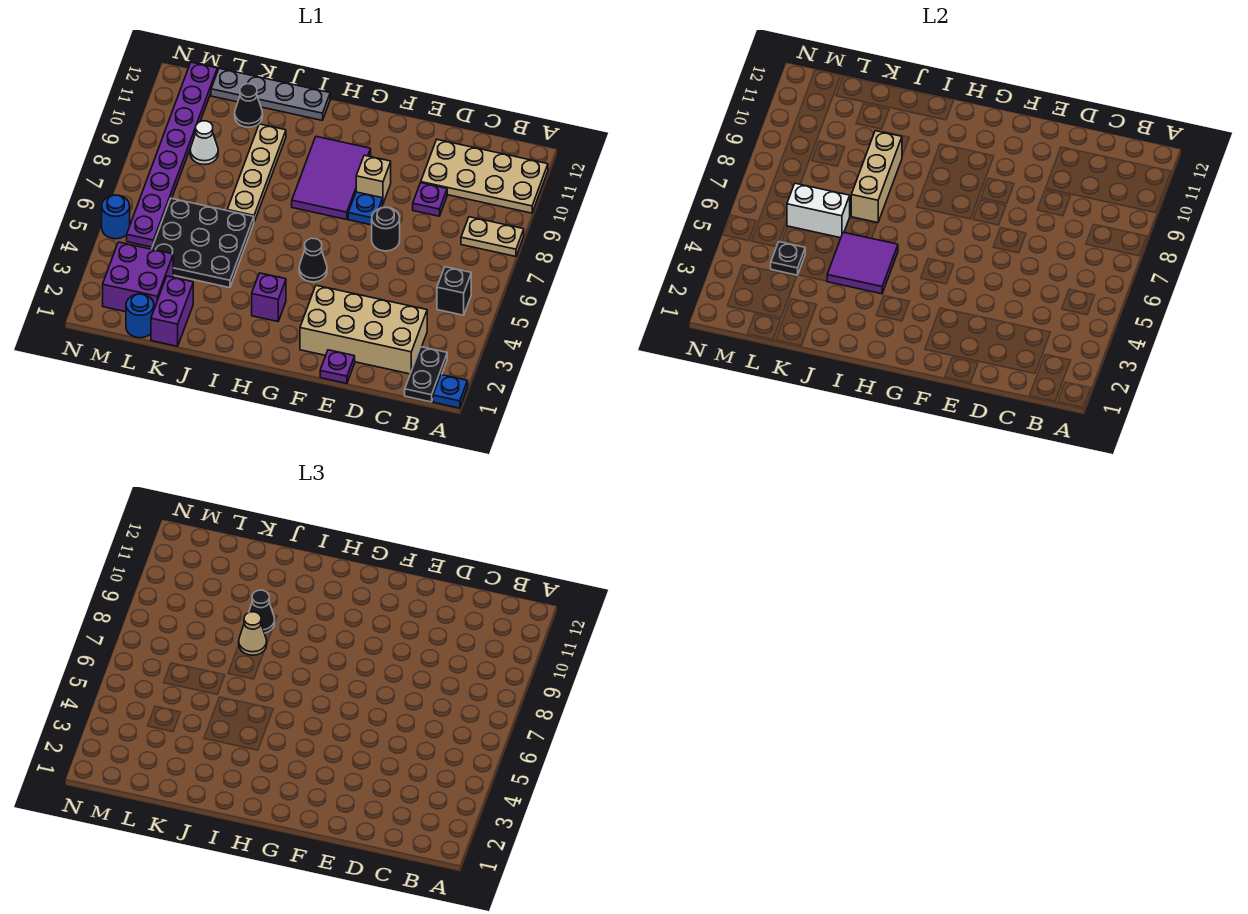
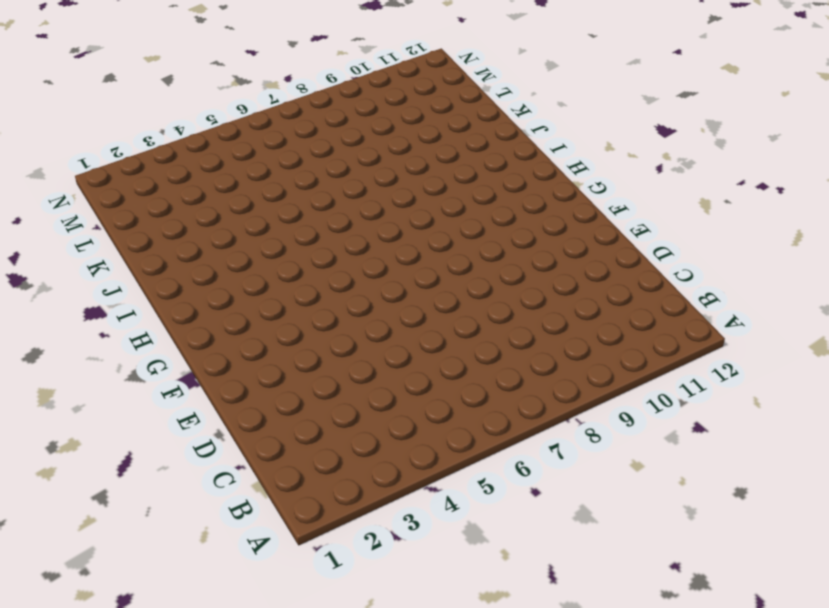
none -> blue 1x1 plate [433,375,468,408]
none -> tan 1x2 plate [461,217,524,257]
none -> tan 2x4 plate [421,140,548,213]
none -> black 1x2 plate [405,347,447,402]

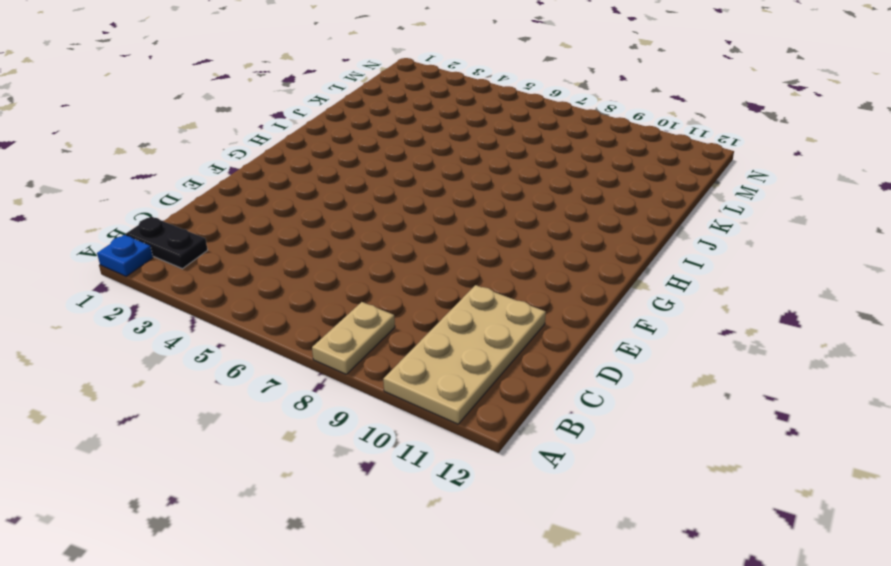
none -> black 1x1 brick [437,267,471,315]
none -> tan 2x4 brick [300,285,427,374]
none -> purple 1x1 plate [413,183,447,216]
none -> purple 1x1 plate [320,350,355,383]

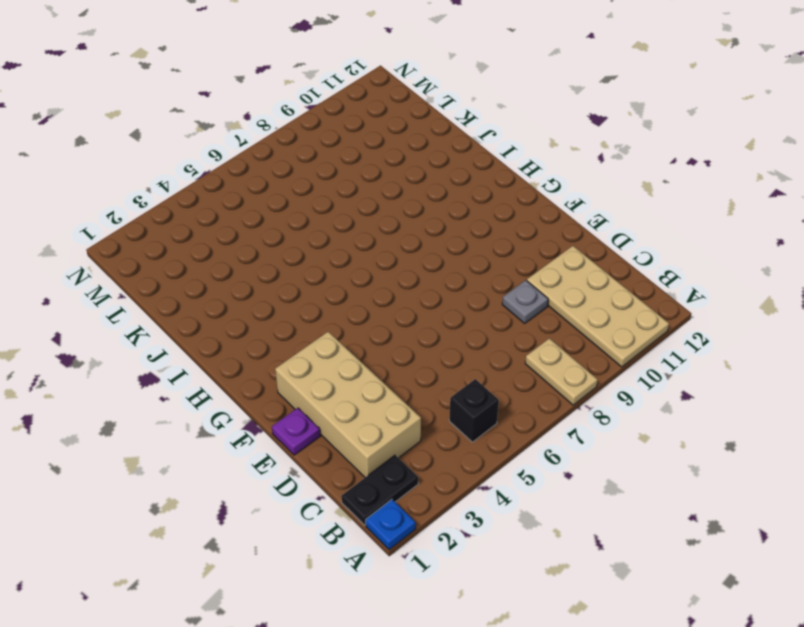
grey 1x1 plate [502,280,548,323] -> purple 1x1 plate [413,183,447,216]
none -> black 1x1 round brick [372,207,400,251]
none -> blue 1x1 plate [348,192,383,225]
none -> tan 1x1 brick [356,155,391,203]
none -> black 1x1 cone [299,238,327,282]

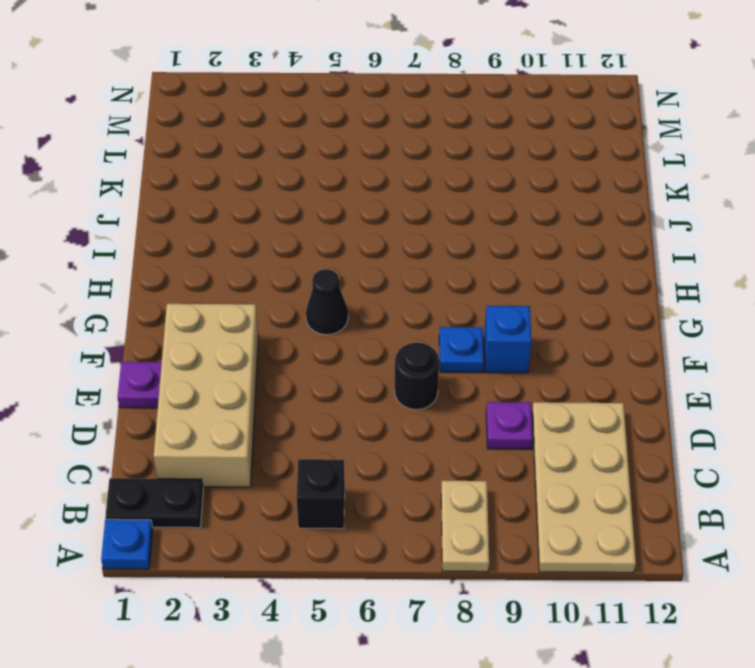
blue 1x1 brick [484,306,532,373] -> tan 1x1 brick [356,155,391,203]
none -> purple 2x3 tile [292,137,371,220]
none -> purple 1x1 brick [252,273,286,322]
none -> grey 1x4 plate [211,68,330,120]
none -> black 3x3 plate [152,198,254,288]

